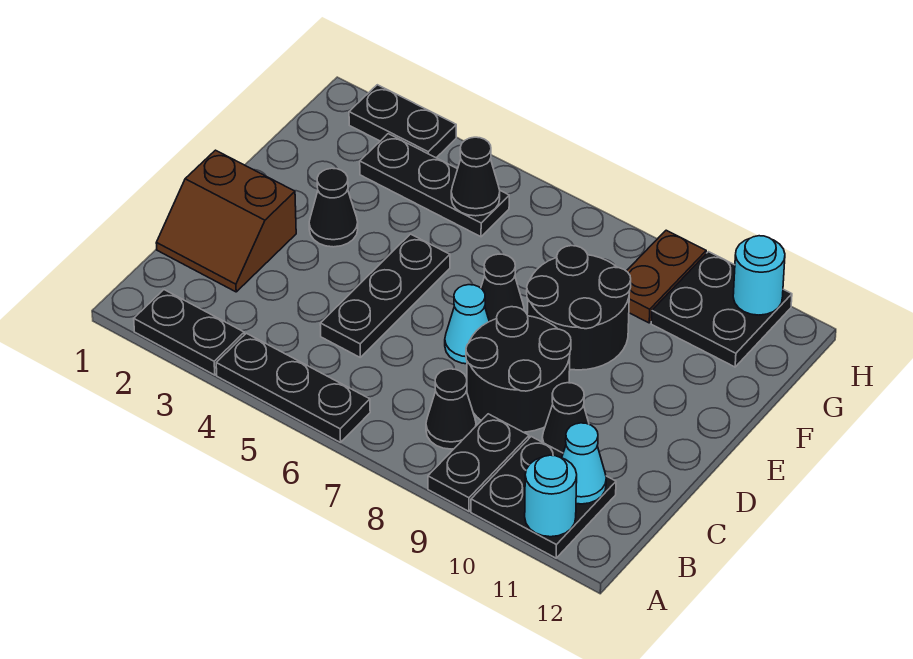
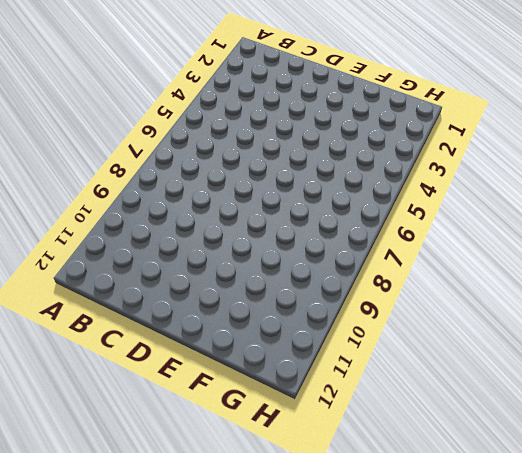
none -> black 1x2 plate [134,290,244,375]
none -> black 1x3 plate [216,333,370,443]
none -> black 1x2 plate [428,414,529,511]

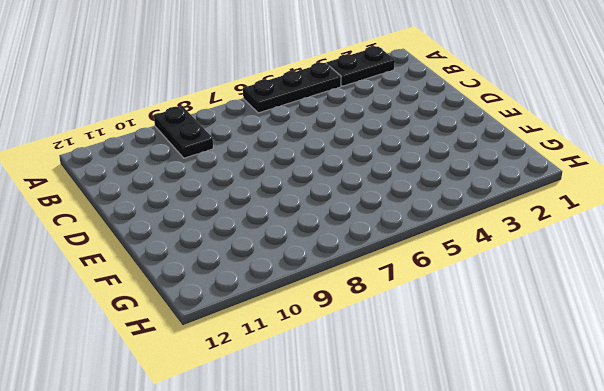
none -> black 2x2 plate [471,437,616,558]
none -> black 1x1 cone [426,369,476,449]
none -> brown 2x2 slope [156,150,296,292]

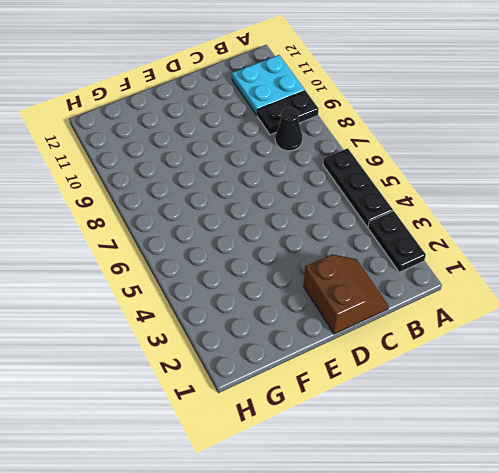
cyan 2x2 plate [232,55,305,115] -> black 2x2 plate [471,437,616,558]
none -> black 1x3 plate [320,234,450,357]
none -> black 2x2 round brick [466,307,571,432]
none -> black 1x1 cone [542,383,589,453]

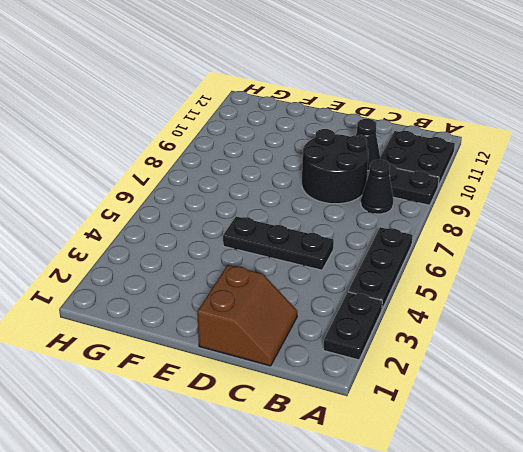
none -> cyan 1x1 cone [445,285,489,364]
none -> black 1x1 cone [309,168,358,247]
none -> black 1x1 cone [481,254,524,321]

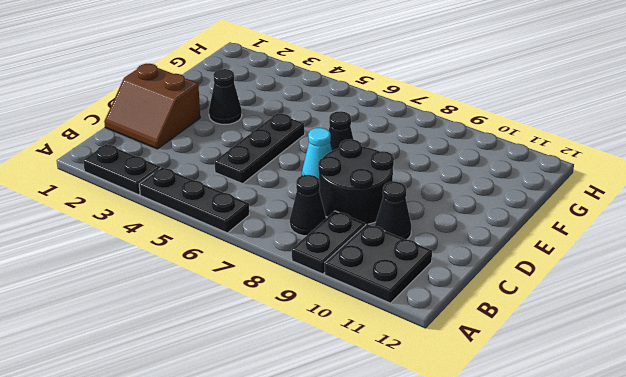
none -> black 2x2 round brick [527,246,631,370]
none -> black 1x3 plate [360,134,509,237]
none -> brown 1x2 plate [627,230,706,323]

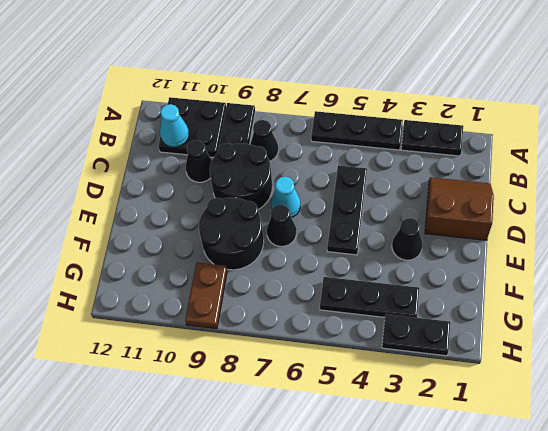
none -> black 2x2 plate [651,252,792,367]
none -> cyan 1x1 round brick [525,455,577,537]
none -> black 1x1 cone [451,137,500,216]

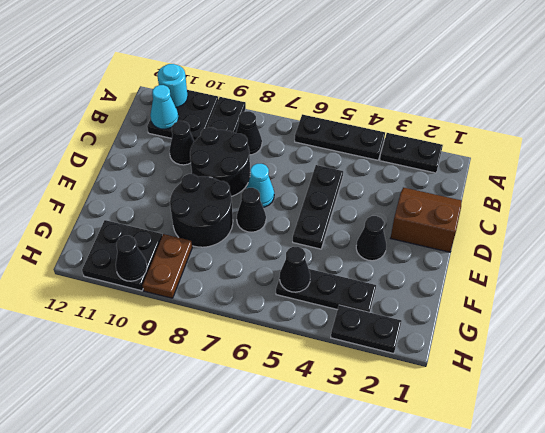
black 1x1 cone [116,236,147,281] -> none
none -> cyan 1x1 round brick [733,236,785,315]

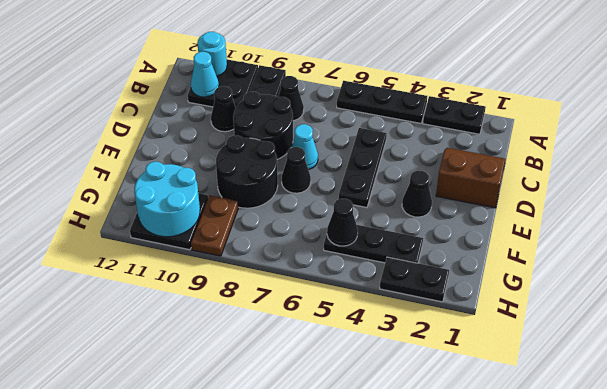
cyan 2x2 round brick [134,162,200,237] -> cyan 1x1 round brick [733,236,785,315]

